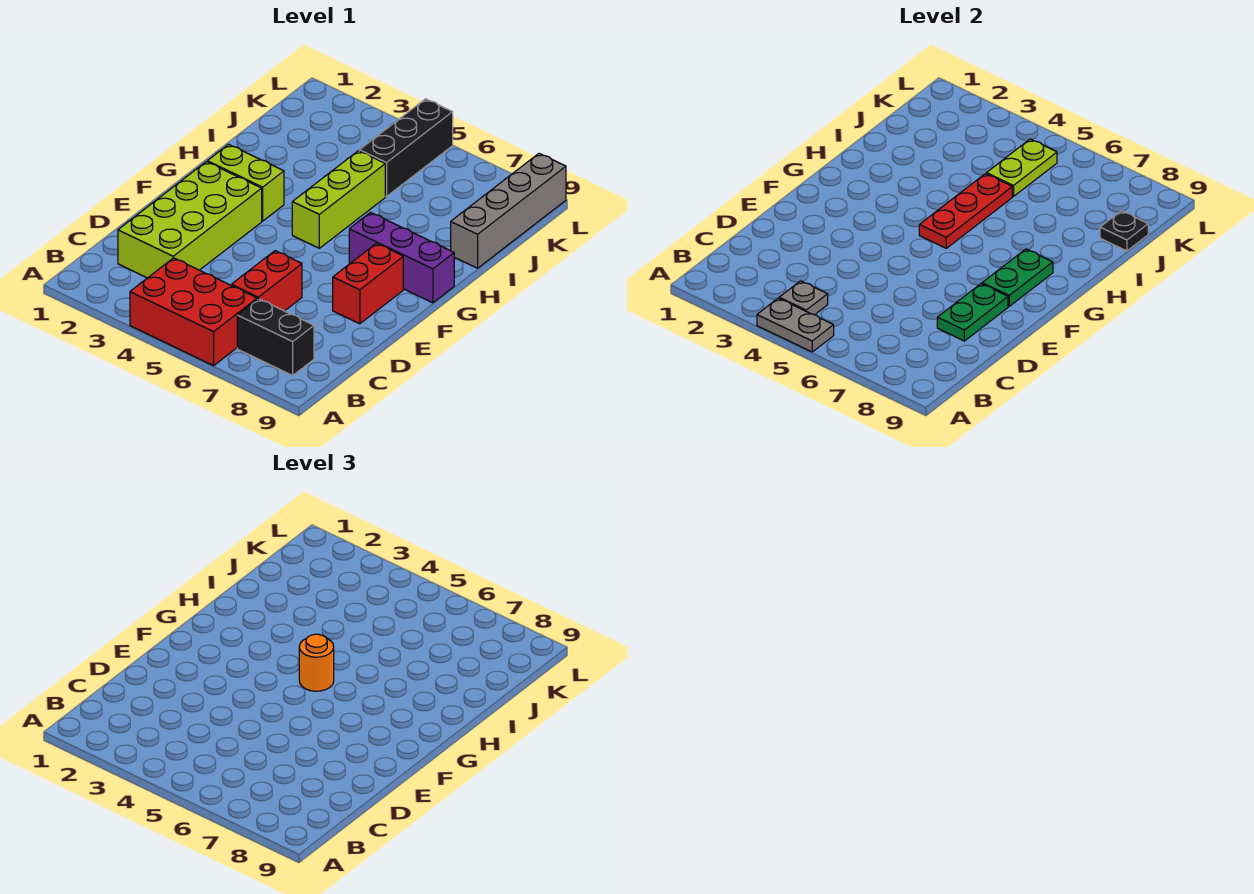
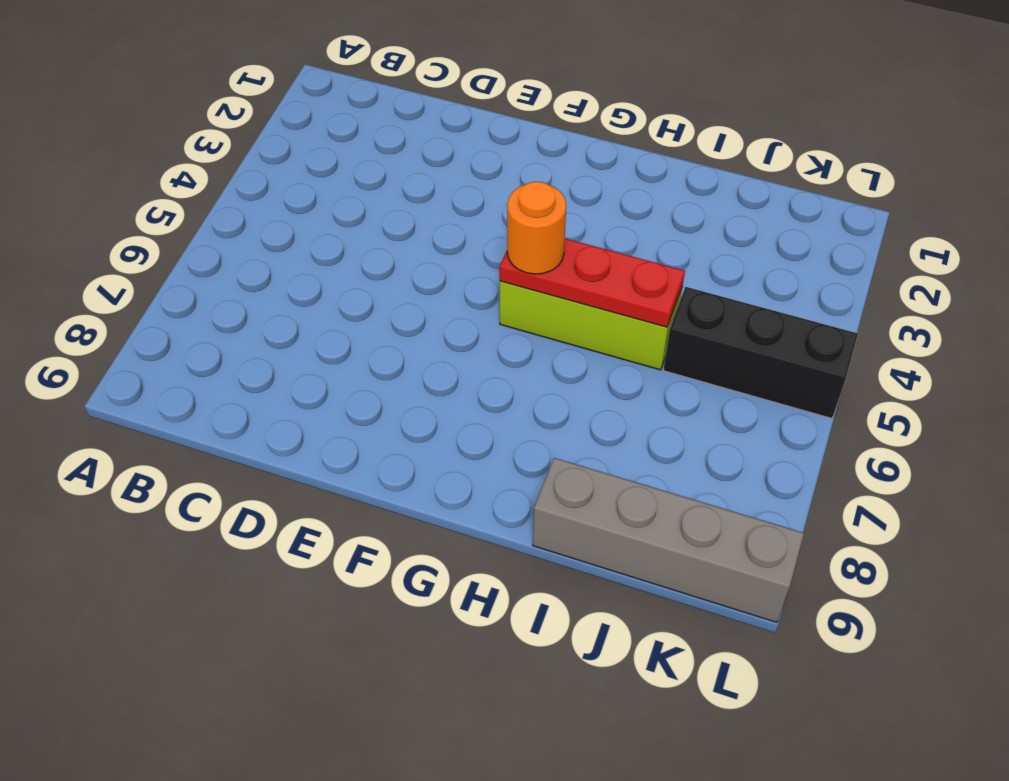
none -> red 2x3 brick [130,258,257,366]
none -> black 1x2 brick [237,299,314,375]
none -> lime 2x4 brick [118,162,262,278]

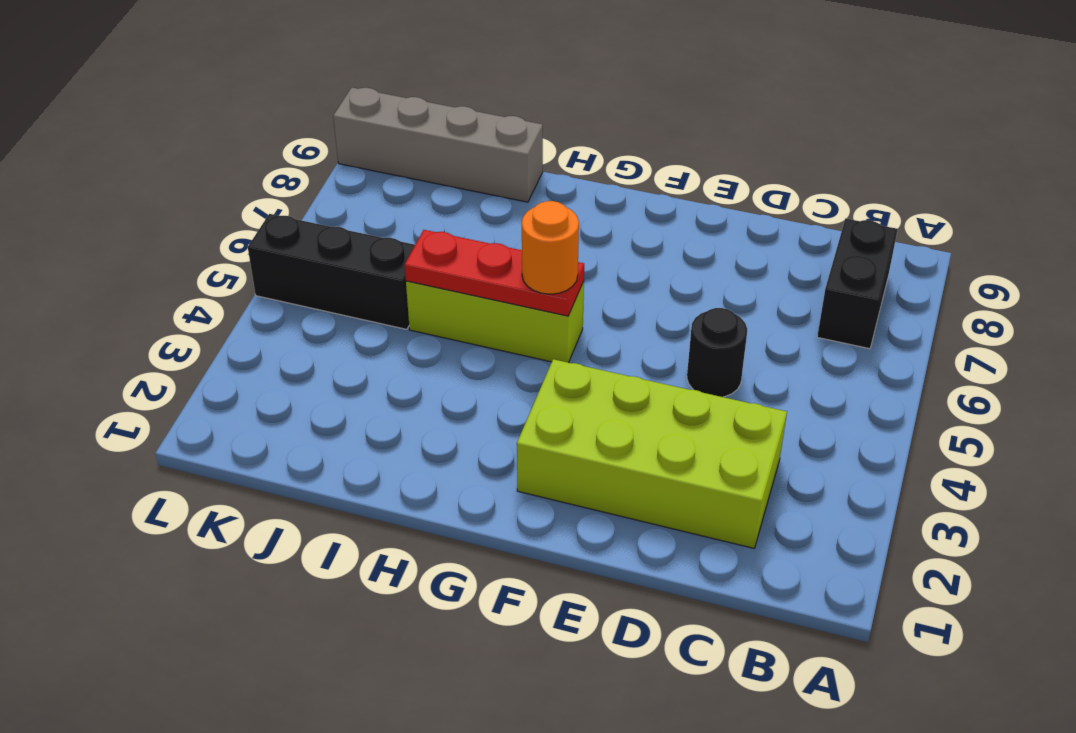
black 1x1 round brick [687,308,747,397] -> none
none -> red 2x3 brick [130,258,257,366]
none -> red 1x2 brick [231,251,302,311]
none -> red 1x2 brick [333,243,403,324]

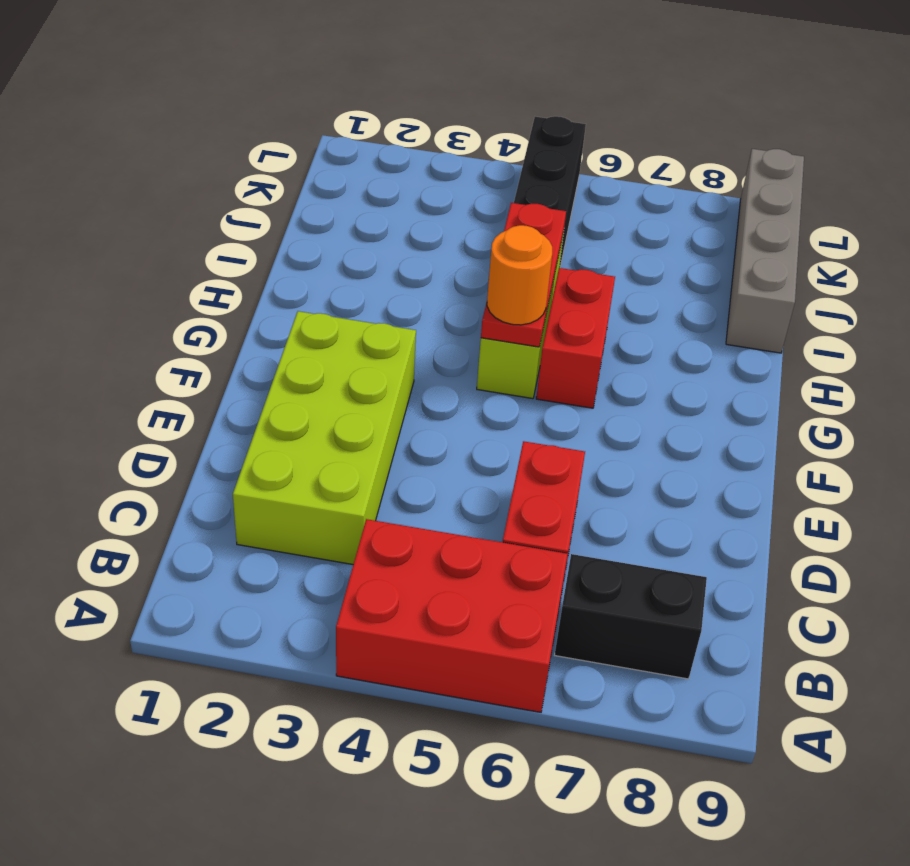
red 1x2 brick [536,268,615,408] -> red 1x2 brick moved to [333,243,403,324]
none -> lime 1x2 brick [207,144,284,221]
none -> purple 1x3 brick [349,213,454,303]
none -> grey 1x2 plate [757,298,834,352]

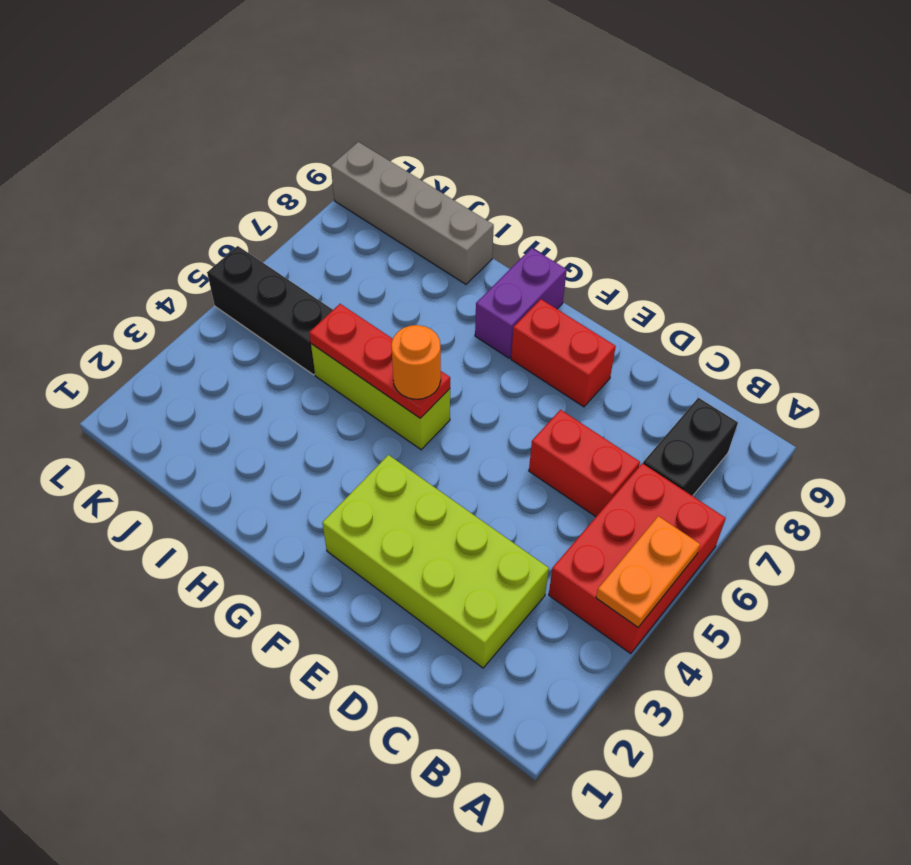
orange 1x2 plate [596,516,700,627] -> grey 1x2 plate [757,298,834,352]
purple 1x2 brick [475,248,567,358] -> purple 1x3 brick [349,213,454,303]
none -> lime 1x2 brick [207,144,284,221]
none -> grey 1x1 plate [779,281,828,315]
none -> green 1x2 plate [937,284,1008,341]

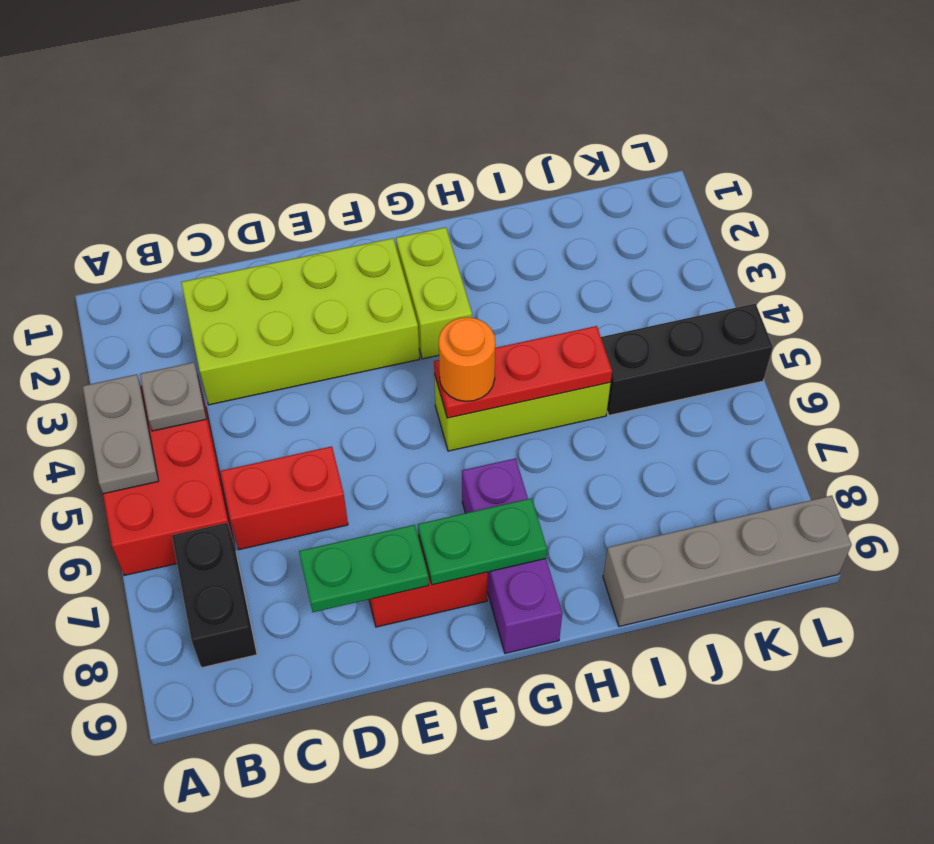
none -> lime 1x2 plate [987,139,1057,197]
none -> black 1x1 plate [1100,211,1148,251]

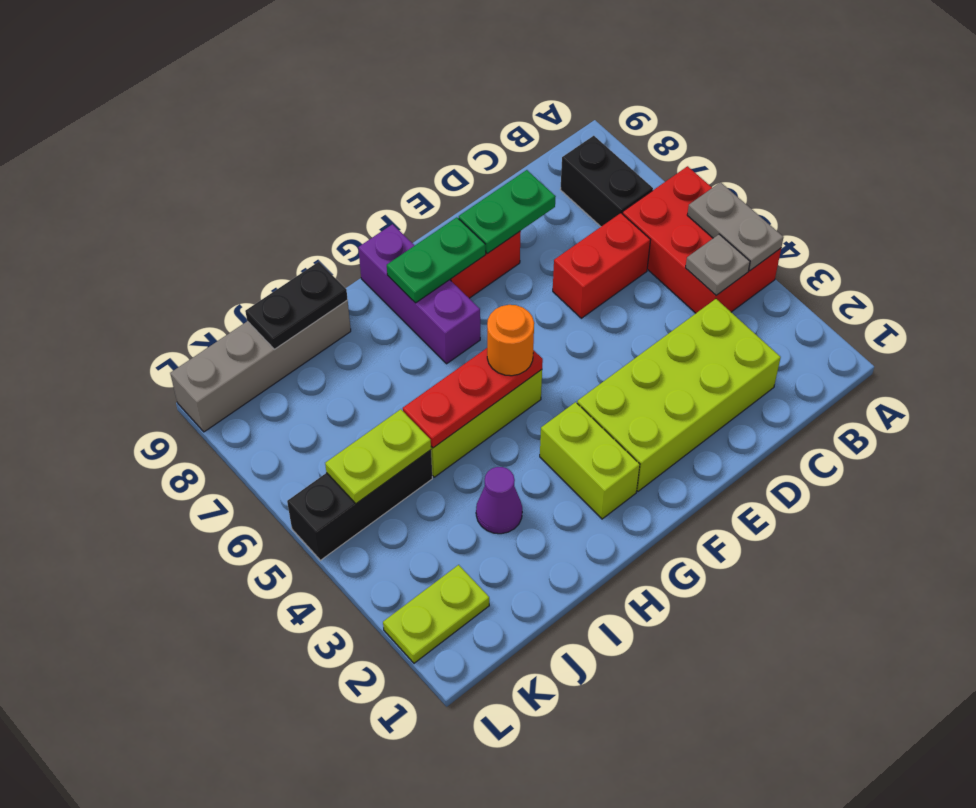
purple 1x1 cone [476,467,522,534] -> none
black 1x2 plate [245,262,348,349] -> black 1x1 plate [1100,211,1148,251]
lime 1x2 plate [383,565,489,663] -> none

